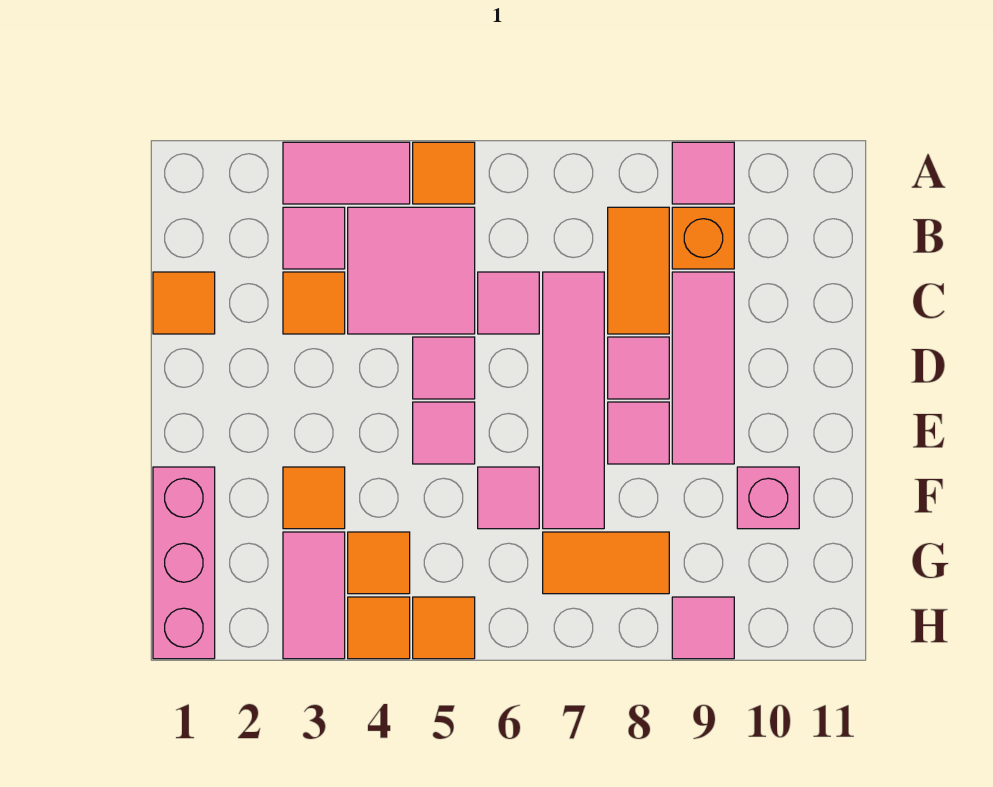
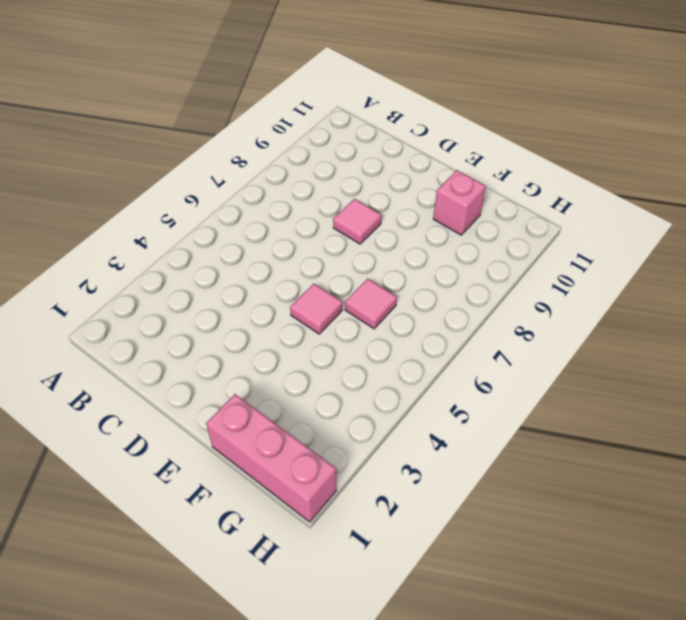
none -> pink 1x2 tile [283,142,410,204]
none -> orange 1x1 tile [413,142,475,204]
none -> pink 1x1 tile [672,142,734,204]

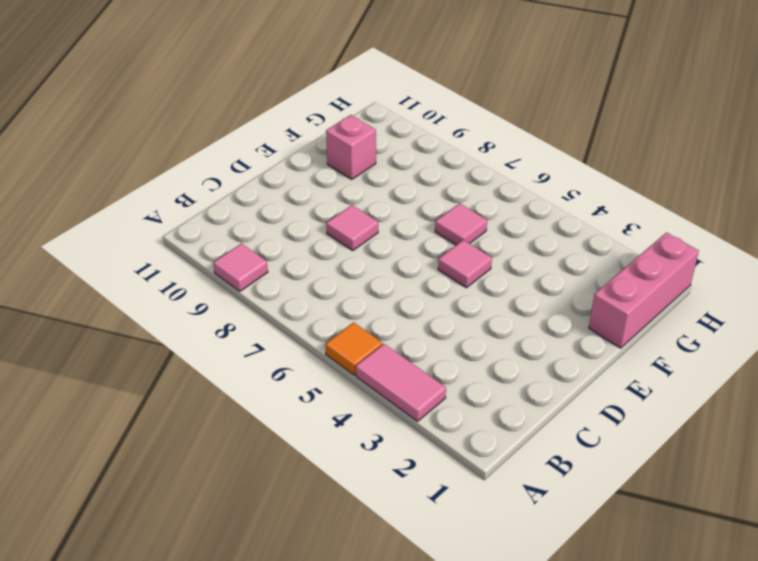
none -> pink 1x1 tile [283,207,345,269]
none -> pink 2x2 tile [348,207,475,334]
none -> orange 1x2 tile [608,207,669,334]

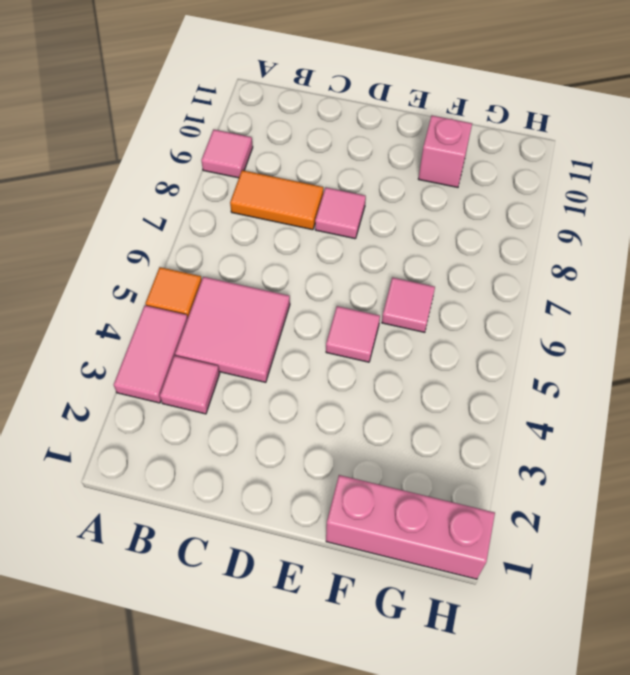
none -> orange 1x1 brick [672,207,734,269]
none -> orange 1x1 tile [153,272,215,334]
none -> orange 1x1 tile [283,272,345,334]

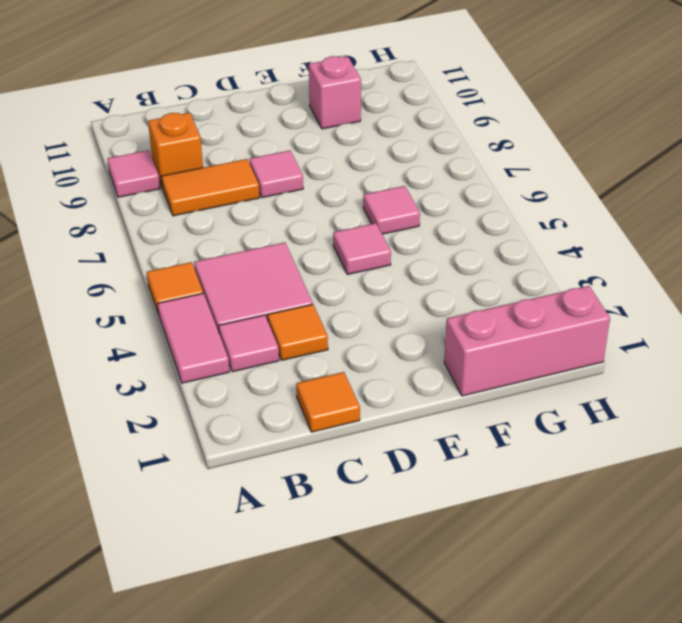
none -> pink 1x1 tile [478,272,539,334]
none -> pink 1x4 tile [543,272,604,529]
none -> pink 1x3 tile [672,272,734,464]

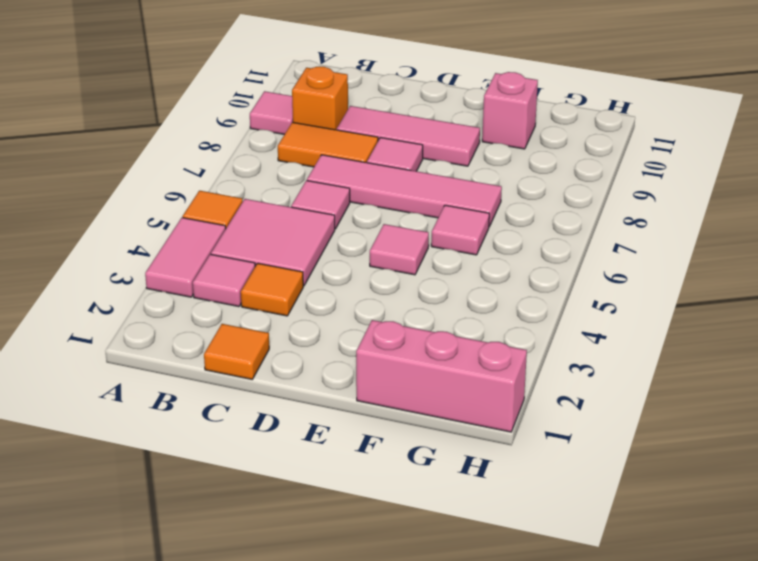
none -> pink 1x1 tile [413,337,475,399]
none -> pink 1x1 tile [608,402,669,464]
none -> orange 1x1 tile [283,467,345,529]

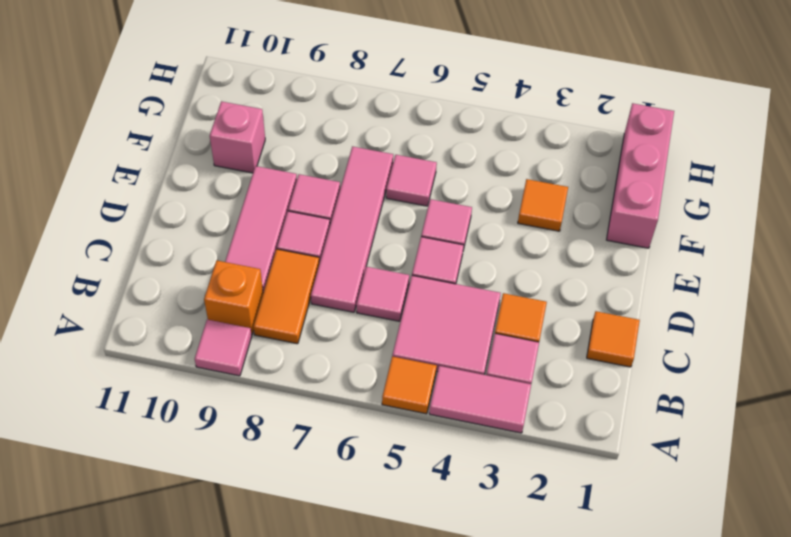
none -> pink 1x2 tile [283,532,345,659]
none -> orange 1x1 tile [348,532,410,594]
none -> orange 1x2 tile [543,532,669,594]

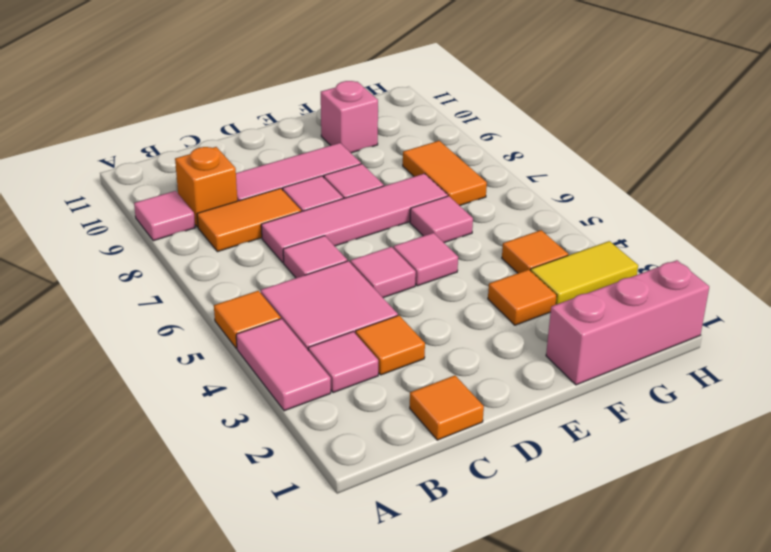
yellow 1x2 tile [531,241,638,305] -> pink 1x2 tile [283,532,345,659]
none -> orange 1x1 tile [348,597,410,659]
none -> orange 1x1 tile [413,597,475,659]
none -> pink 1x1 tile [672,597,734,659]

